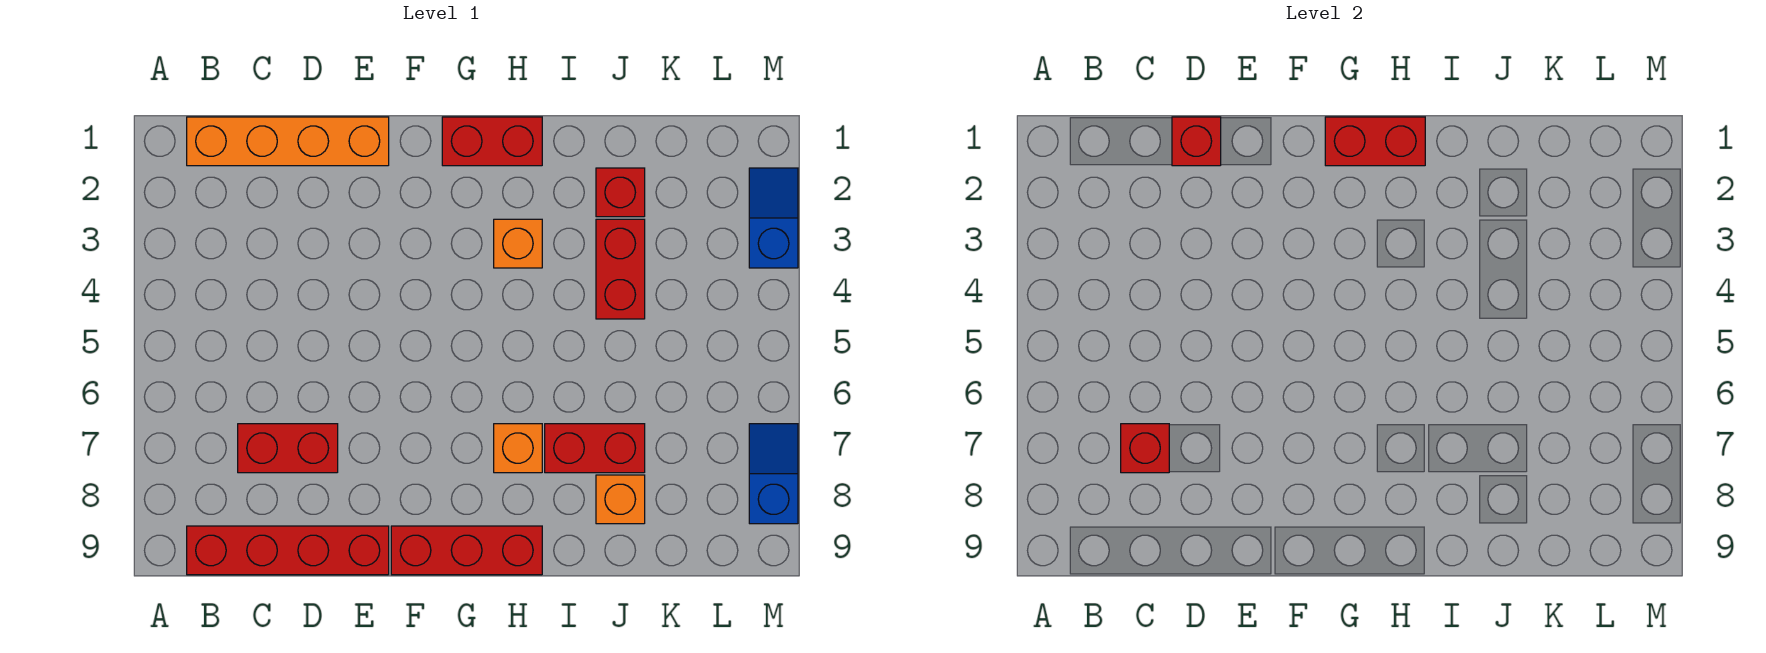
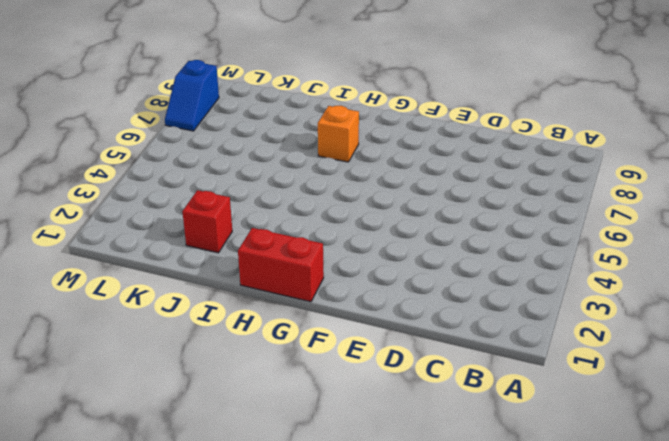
none -> orange 1x4 brick [187,117,389,166]
none -> red 1x4 brick [187,526,389,575]
none -> red 1x2 brick [238,424,338,473]

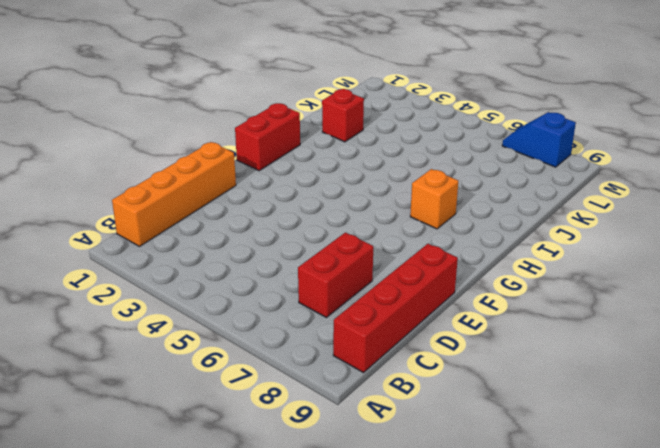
none -> red 1x3 brick [391,526,542,575]
none -> orange 1x1 brick [494,219,542,268]
none -> red 1x2 brick [545,424,645,473]

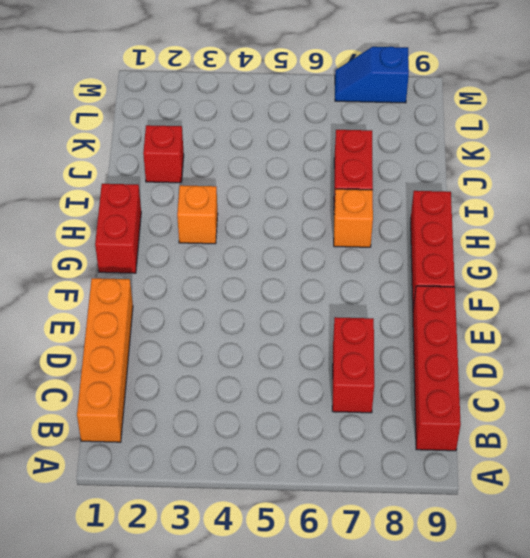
none -> red 1x2 brick [596,219,645,319]
none -> orange 1x1 brick [596,475,645,524]
none -> blue 1x2 slope [749,168,798,268]

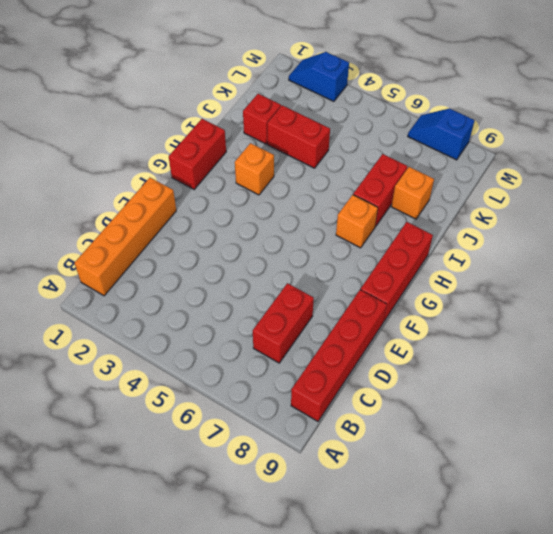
none -> red 1x1 brick [1121,424,1169,473]
none -> red 1x1 brick [1172,117,1221,166]
none -> red 1x2 brick [1325,117,1425,166]

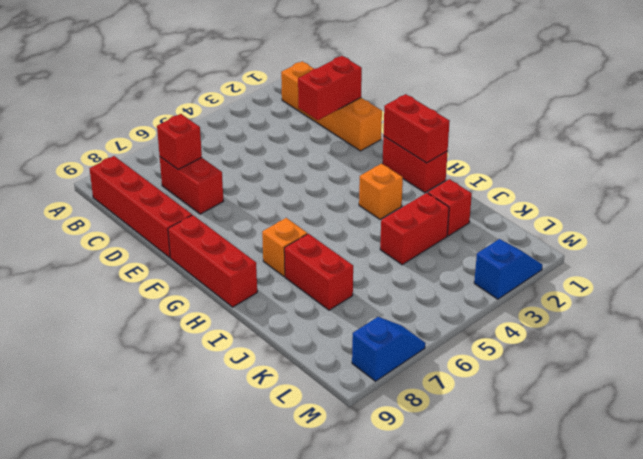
red 1x2 brick [298,56,362,120] -> red 1x1 brick [1172,117,1221,166]
none -> orange 1x1 brick [596,475,645,524]

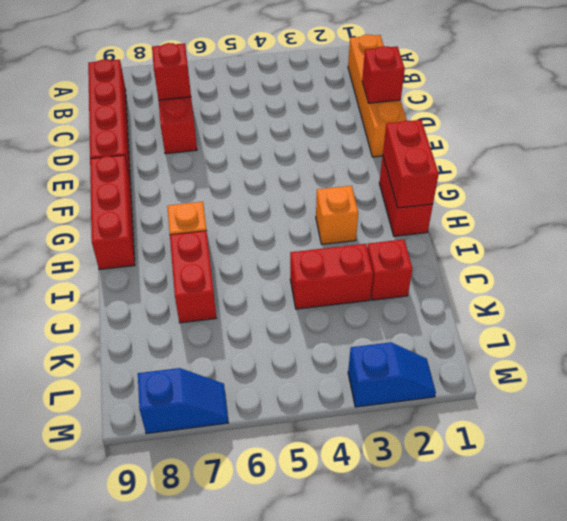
none -> orange 1x1 brick [596,475,645,524]

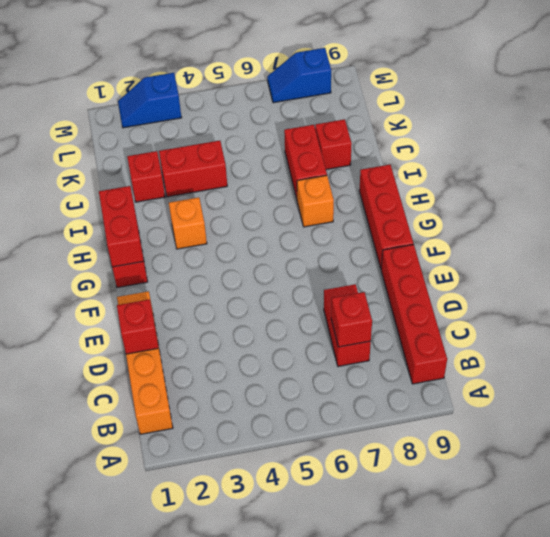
red 1x1 brick [315,119,352,170] -> orange 1x1 brick [596,475,645,524]

